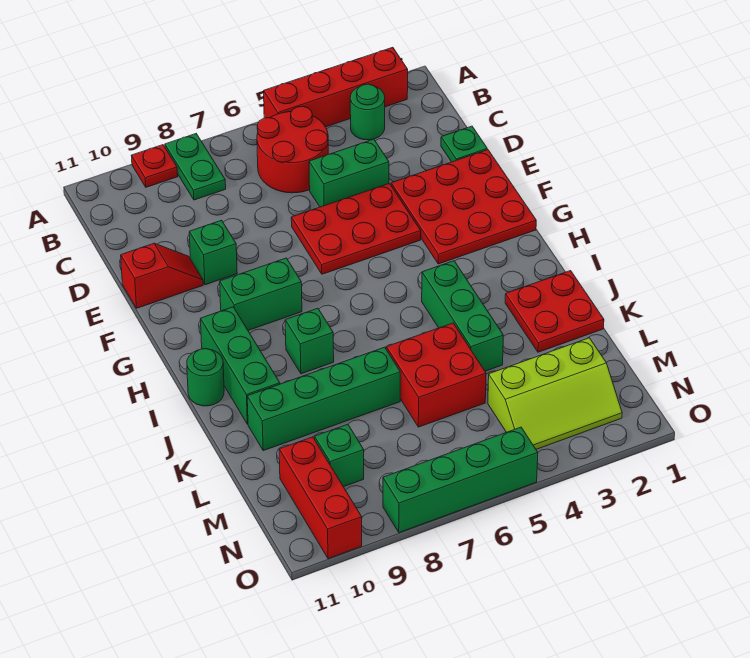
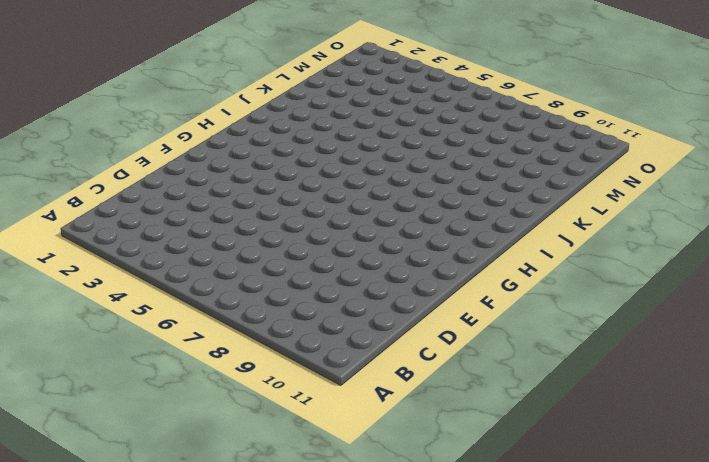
none -> red 1x4 brick [264,47,408,127]
none -> green 1x2 plate [165,134,226,200]
none -> red 1x1 plate [131,145,178,187]

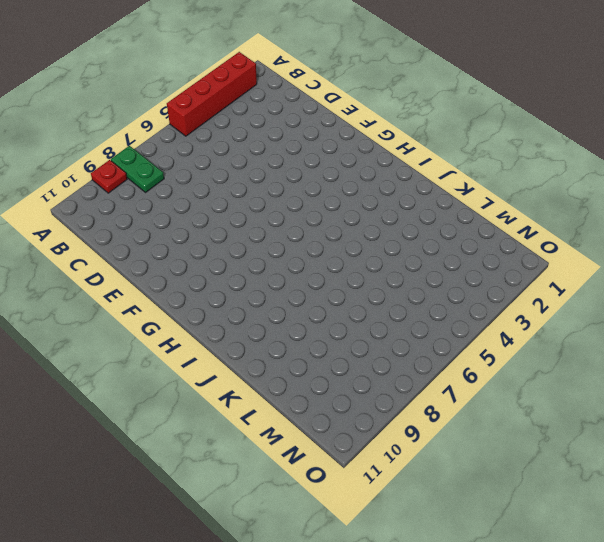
none -> green 1x1 round brick [350,84,385,140]
none -> red 2x2 round brick [257,106,328,193]
none -> green 1x1 plate [441,126,487,162]

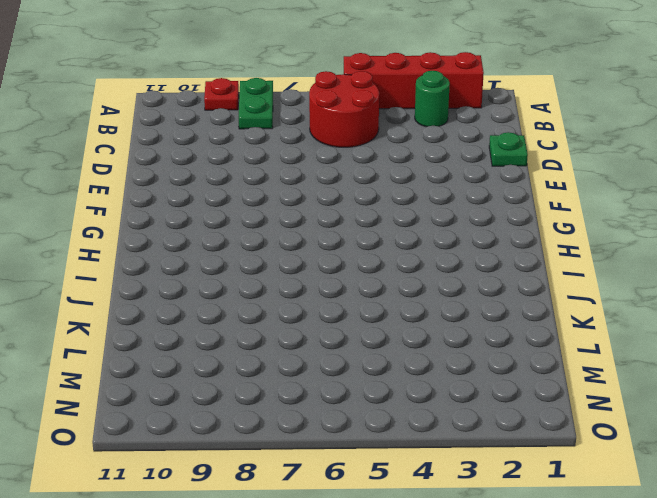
none -> green 1x2 brick [309,139,389,207]
none -> red 3x3 plate [391,150,536,264]
none -> red 2x3 plate [291,183,421,274]

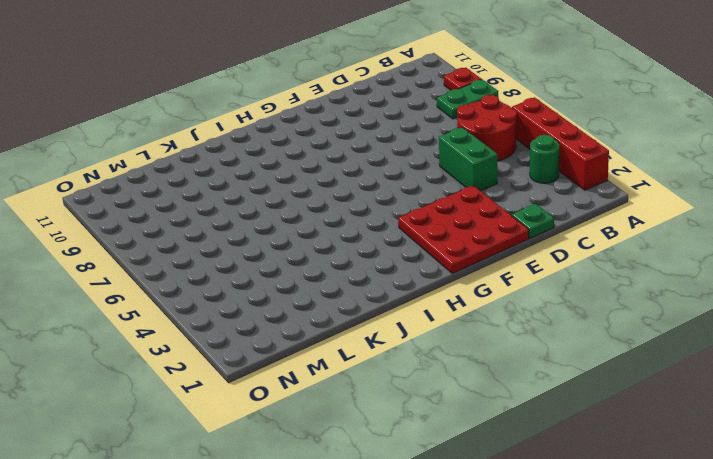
none -> red 2x3 plate [291,183,421,274]
none -> green 1x1 brick [189,220,237,285]
none -> red 1x2 slope [121,243,203,308]

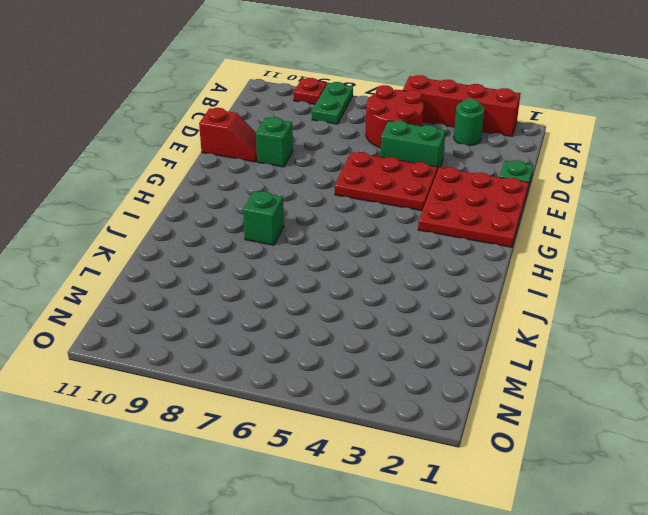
none -> green 1x2 brick [220,258,302,330]
none -> green 1x3 brick [201,307,280,424]
none -> green 1x3 brick [422,261,503,371]

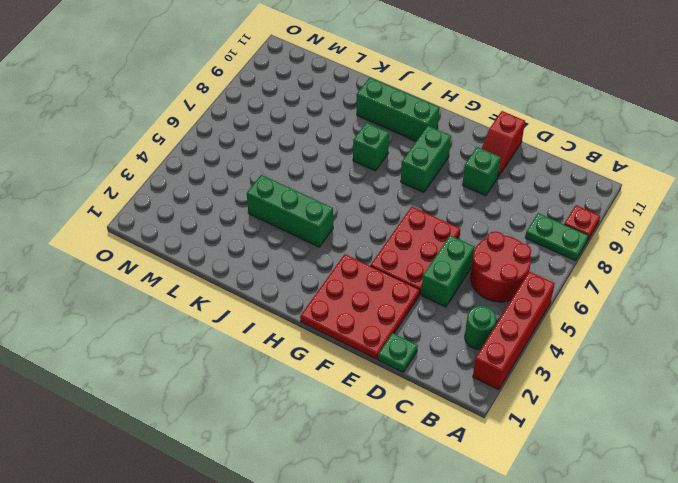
none -> green 1x1 round brick [187,349,224,406]
none -> red 2x2 plate [505,271,604,352]
none -> red 2x2 brick [386,323,486,427]

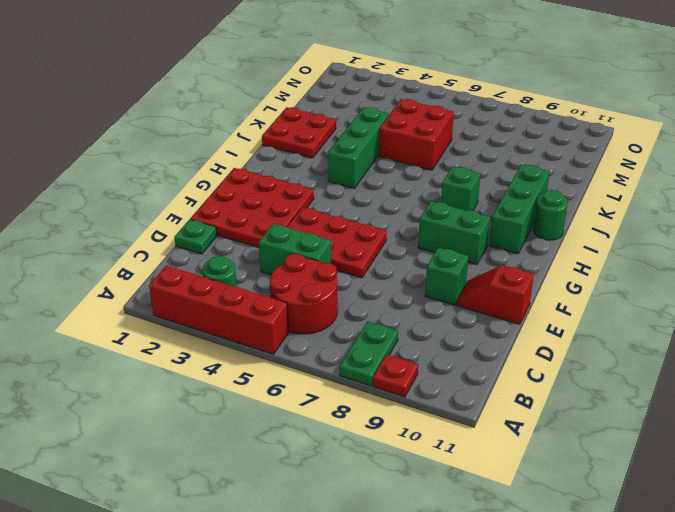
none -> green 1x4 brick [247,347,400,451]
none -> lime 2x3 slope [488,338,622,449]
none -> green 1x1 brick [315,424,364,487]

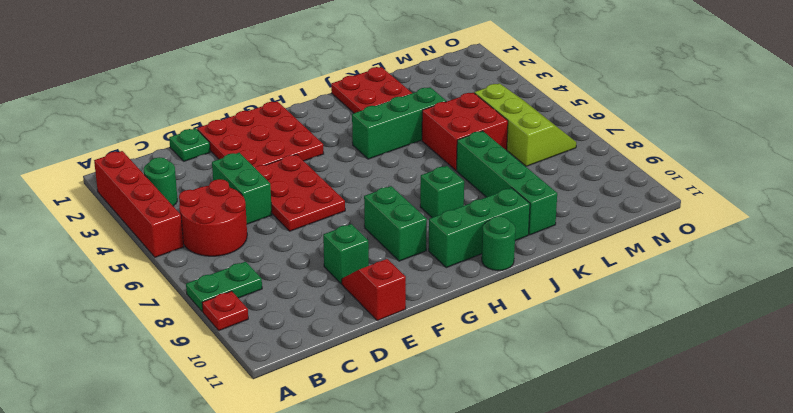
lime 2x3 slope [474,83,576,166] -> lime 2x3 slope moved to [488,338,622,449]
none -> green 1x1 brick [315,424,364,487]
none -> red 1x3 brick [279,437,362,559]
none -> green 1x4 brick [383,427,538,533]

